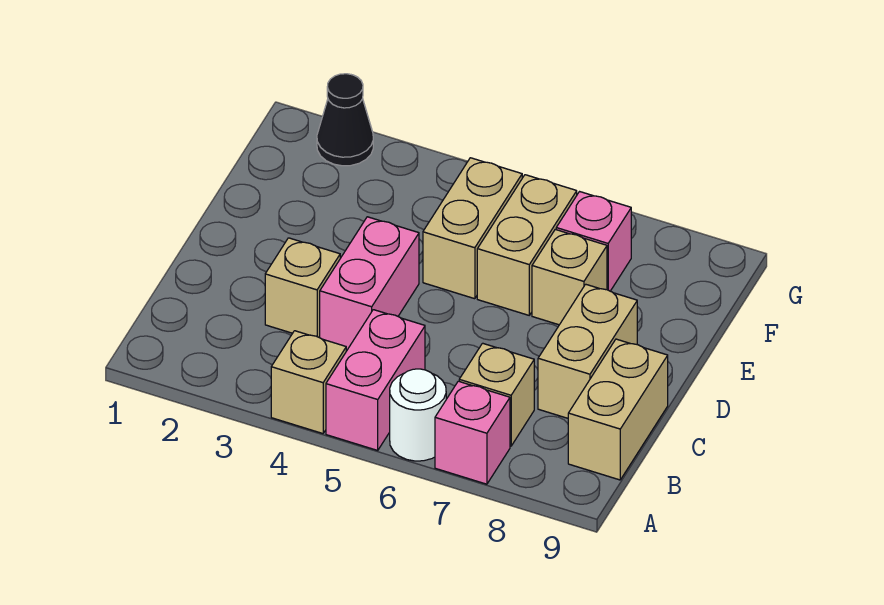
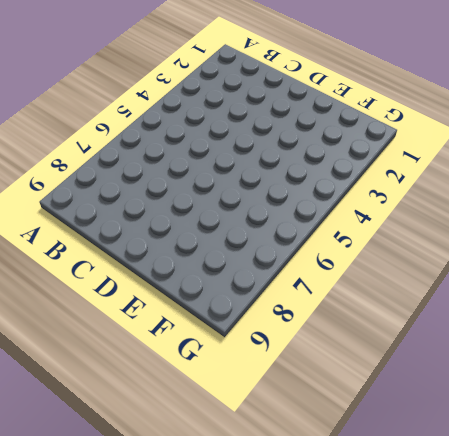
none -> tan 1x1 brick [271,331,346,434]
none -> pink 1x2 brick [326,310,425,450]
none -> white 1x1 round brick [390,369,446,461]

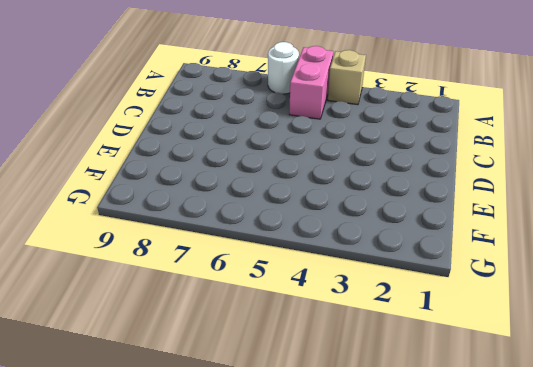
none -> pink 1x1 brick [435,381,510,484]
none -> tan 1x1 brick [459,343,534,446]
none -> tan 1x2 brick [568,339,668,480]

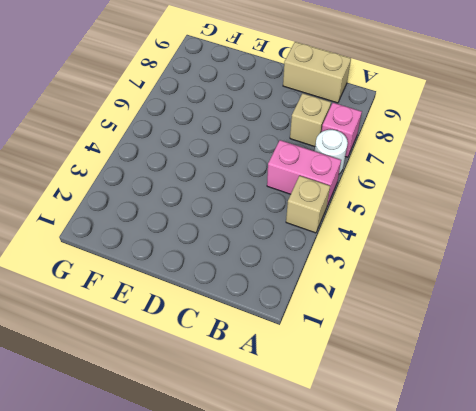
none -> tan 1x1 brick [265,238,340,337]
none -> pink 1x2 brick [319,217,419,350]
none -> tan 1x2 brick [538,284,637,418]

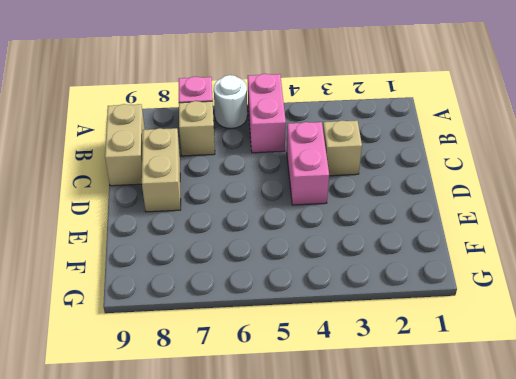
none -> tan 1x1 brick [271,331,346,434]
none -> tan 1x2 brick [423,158,522,299]
none -> tan 1x2 brick [477,175,577,315]

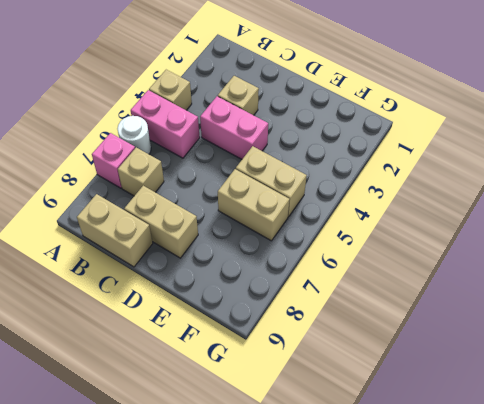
none -> tan 1x1 brick [532,229,607,325]
none -> pink 1x1 brick [556,192,631,291]
none -> black 1x1 cone [317,74,373,166]

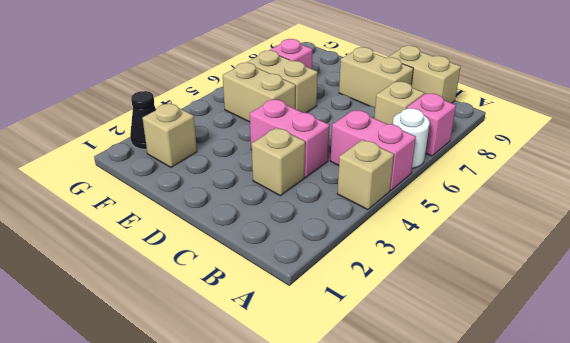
tan 1x1 brick [143,103,197,167] -> tan 1x1 brick moved to [532,229,607,325]

